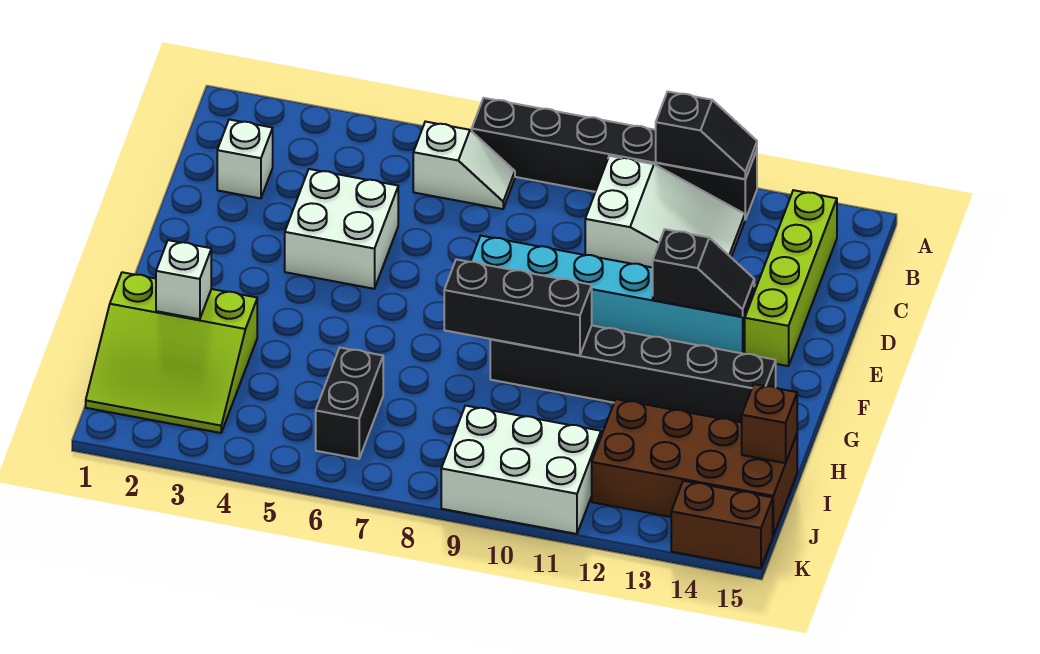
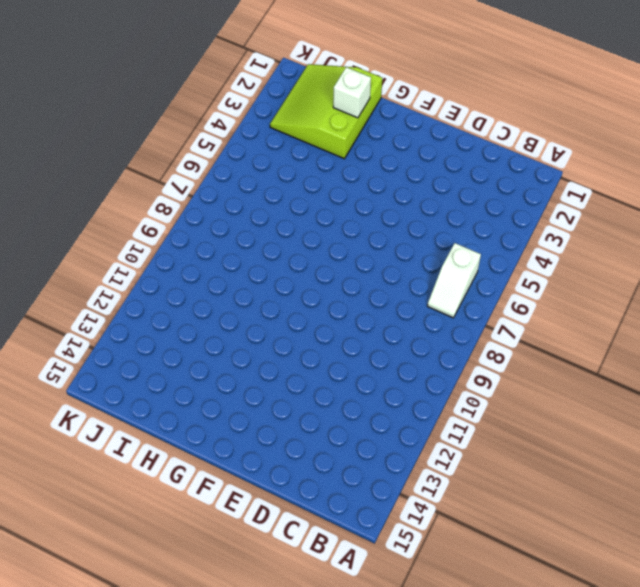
none -> black 1x6 brick [472,98,757,219]
none -> white 2x3 slope [585,156,745,268]
none -> lime 1x4 brick [745,190,837,366]

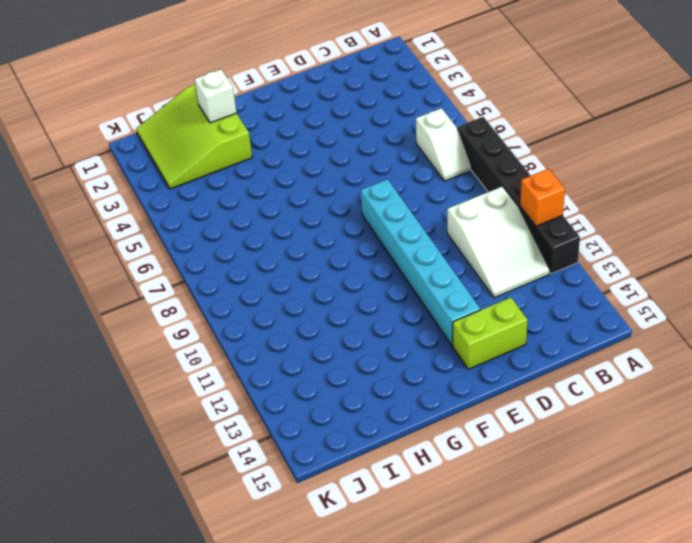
orange 1x1 brick [520,169,565,226] -> black 1x2 slope [656,92,757,179]
lime 1x2 brick [453,297,528,370] -> lime 1x4 brick [745,190,837,366]
none -> white 1x1 brick [217,120,273,198]
none -> white 2x2 brick [285,169,398,289]
none -> black 1x6 brick [490,326,776,422]

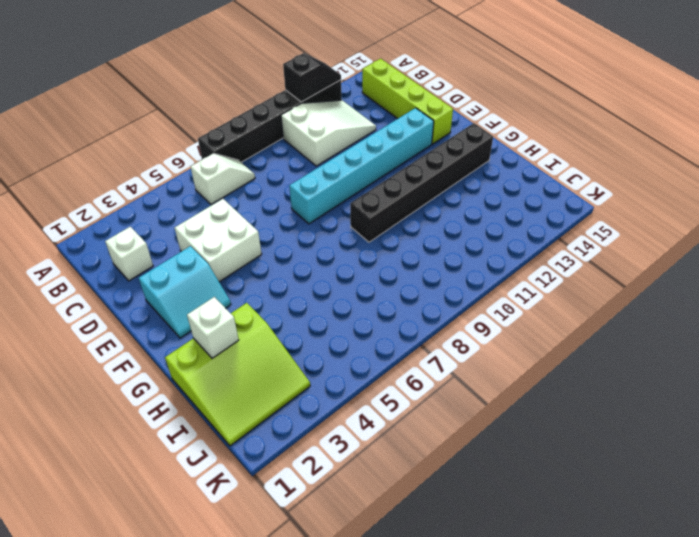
cyan 2x2 slope [139,246,231,338] -> none
none -> black 1x2 brick [316,348,383,459]
none -> brown 2x4 brick [592,399,797,535]
none -> white 2x3 brick [441,406,601,534]

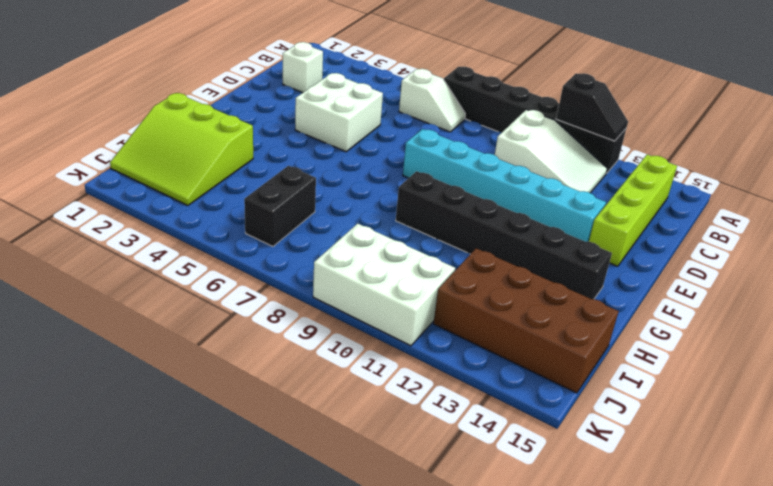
none -> brown 1x2 brick [671,481,773,568]
none -> black 1x2 slope [653,229,754,317]
none -> black 1x3 brick [444,259,592,356]

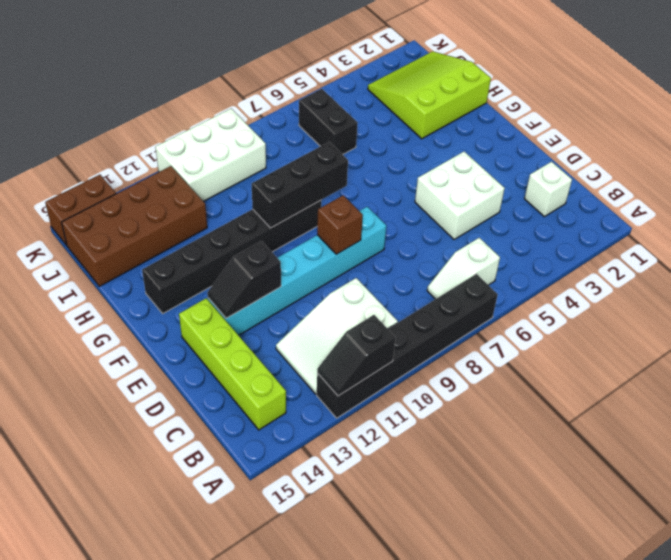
brown 1x1 brick [317,195,363,254] -> brown 1x1 brick moved to [742,384,797,463]
none -> white 1x1 brick [156,240,211,319]

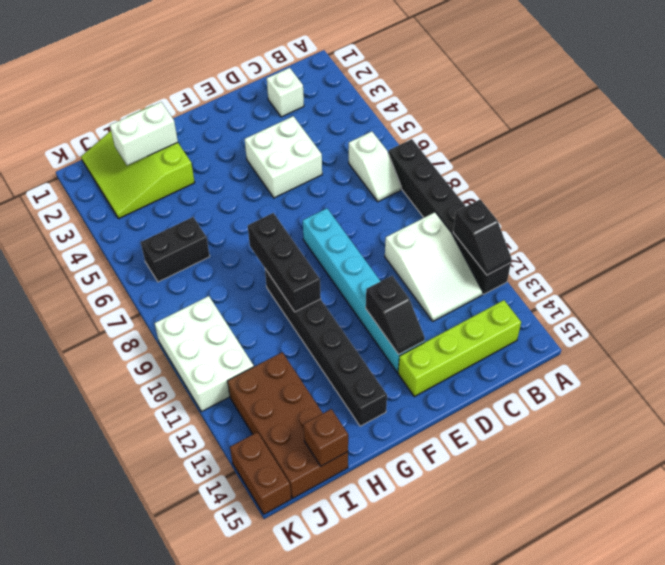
white 1x2 brick [110,102,178,166] -> white 1x1 brick [156,240,211,319]

